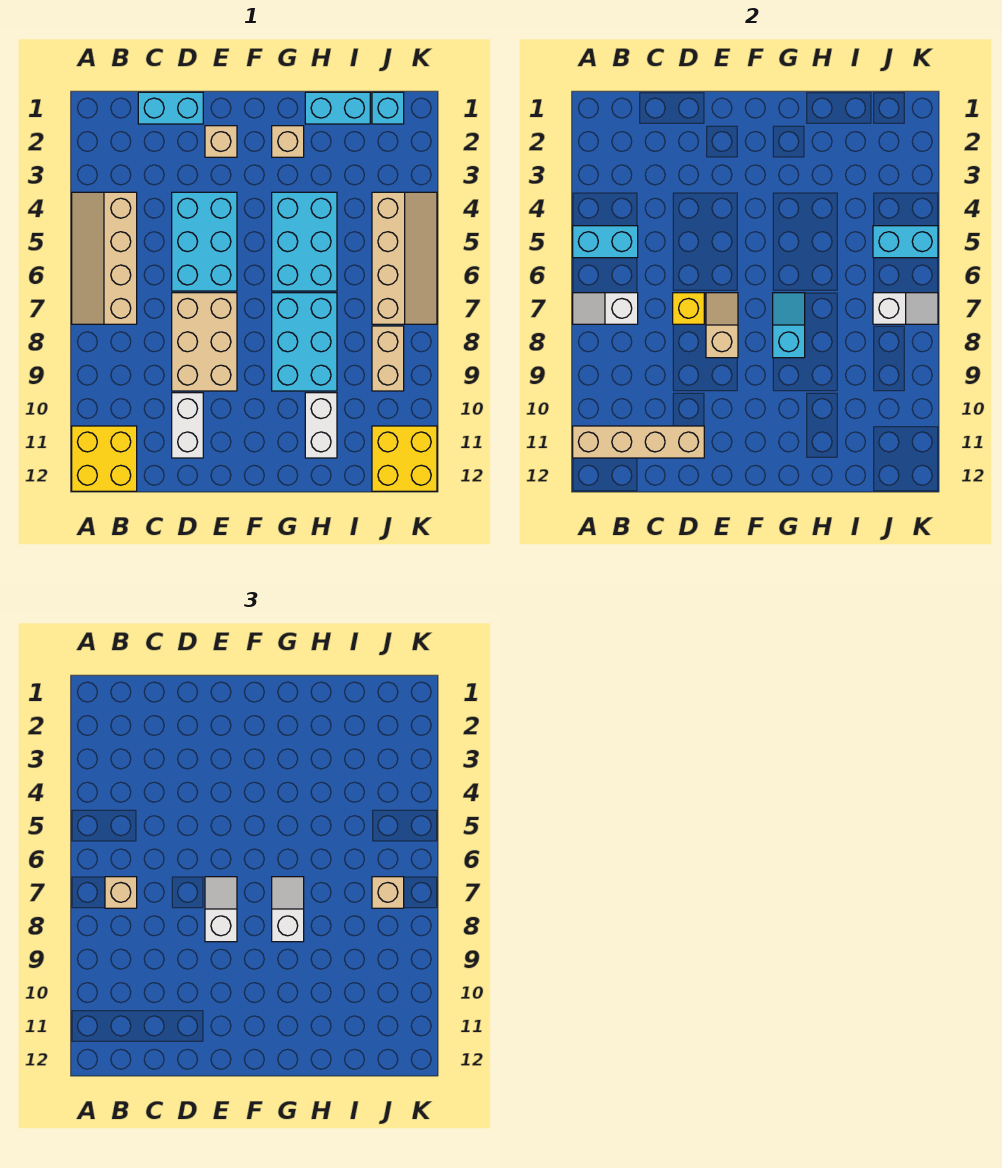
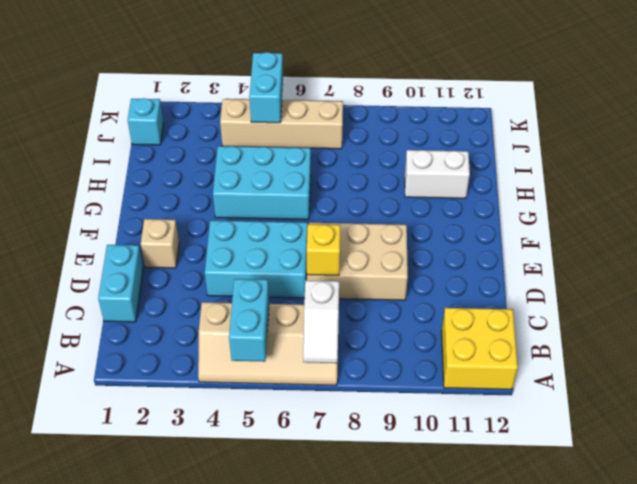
none -> white 1x2 brick [172,393,203,458]
none -> tan 1x1 brick [272,126,304,157]
none -> cyan 2x3 brick [272,293,337,391]

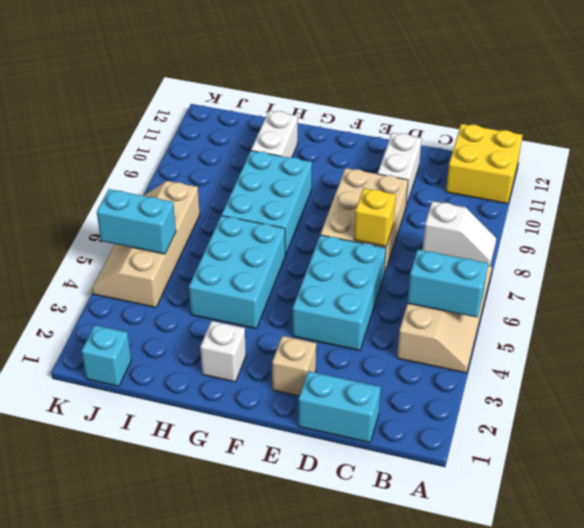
white 1x1 brick [200,321,246,382] -> tan 1x1 brick [272,126,304,157]
none -> cyan 1x2 brick [305,92,370,124]
none -> tan 1x2 brick [372,326,404,391]
none -> yellow 2x2 brick [372,426,437,491]

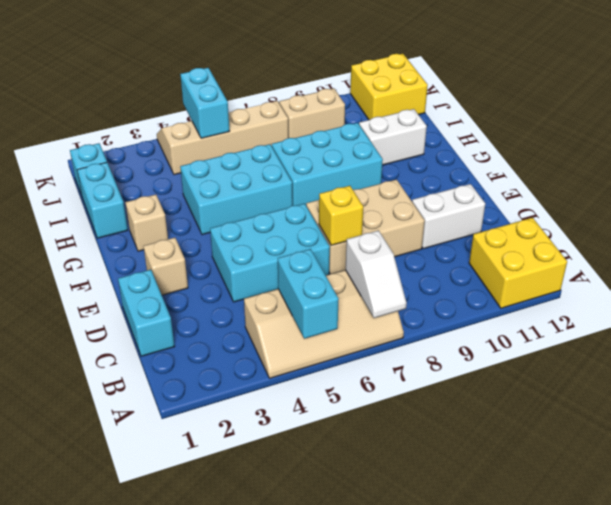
none -> tan 1x4 brick [573,426,704,458]
none -> tan 1x2 slope [706,293,738,358]
none -> cyan 1x2 slope [773,293,805,358]

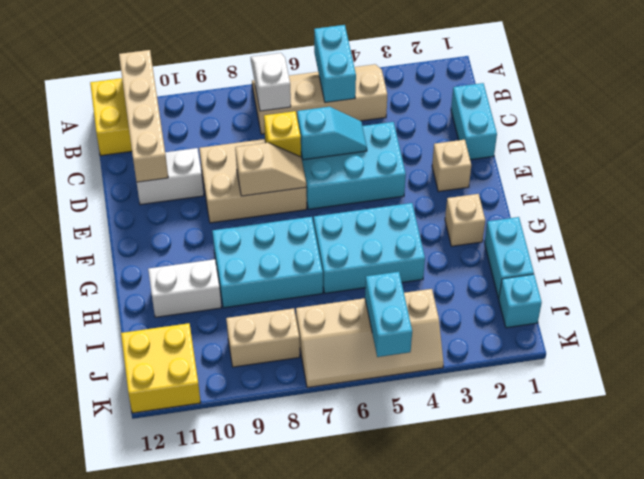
cyan 1x2 slope [297,107,367,160] -> cyan 1x2 slope moved to [773,293,805,358]
none -> white 1x2 slope [873,293,938,324]
none -> tan 1x1 brick [105,877,137,908]
none -> white 1x2 slope [205,877,237,942]

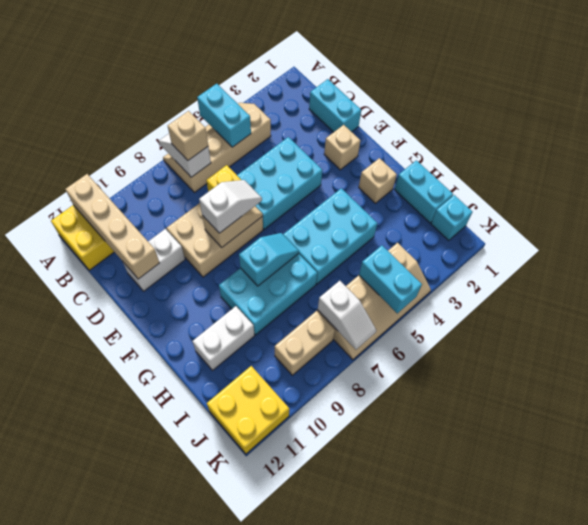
none -> white 1x2 slope [272,877,304,942]
none -> tan 1x1 brick [372,877,404,908]

